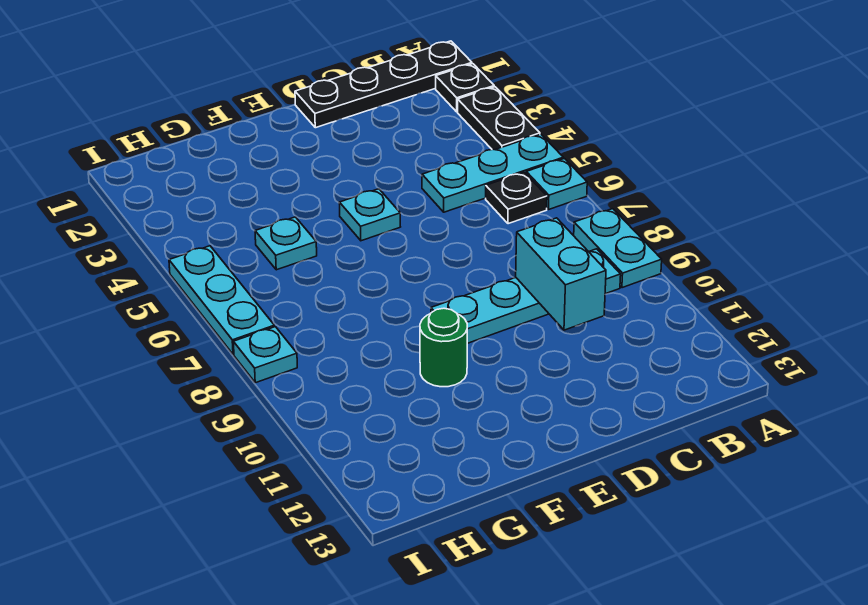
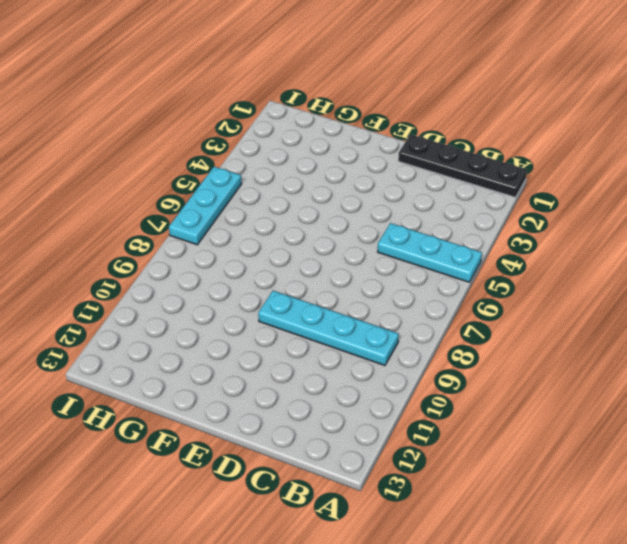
none -> black 1x1 plate [436,64,494,112]
none -> black 1x2 plate [458,87,540,150]
none -> cyan 1x1 plate [526,159,587,209]

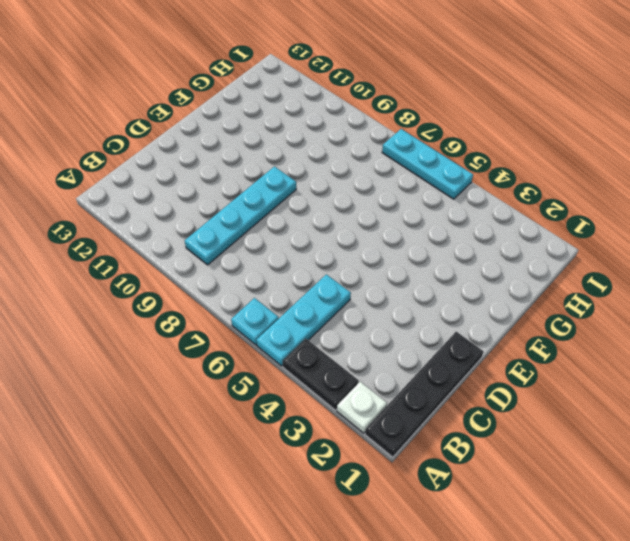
white 1x1 plate [337,382,387,433] -> black 1x1 plate [436,64,494,112]
none -> cyan 1x2 plate [574,209,662,288]
none -> black 1x1 plate [486,172,547,224]
none -> cyan 1x1 plate [339,189,400,241]

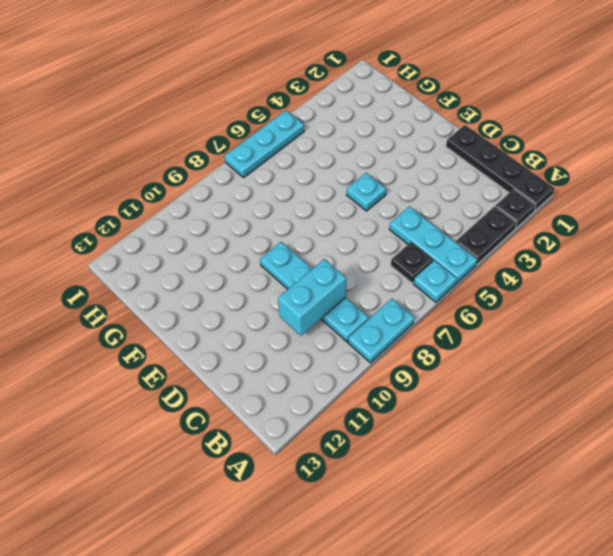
none -> green 1x1 round brick [420,308,467,387]
none -> cyan 1x1 plate [255,217,317,270]
none -> cyan 1x1 plate [233,327,297,383]

